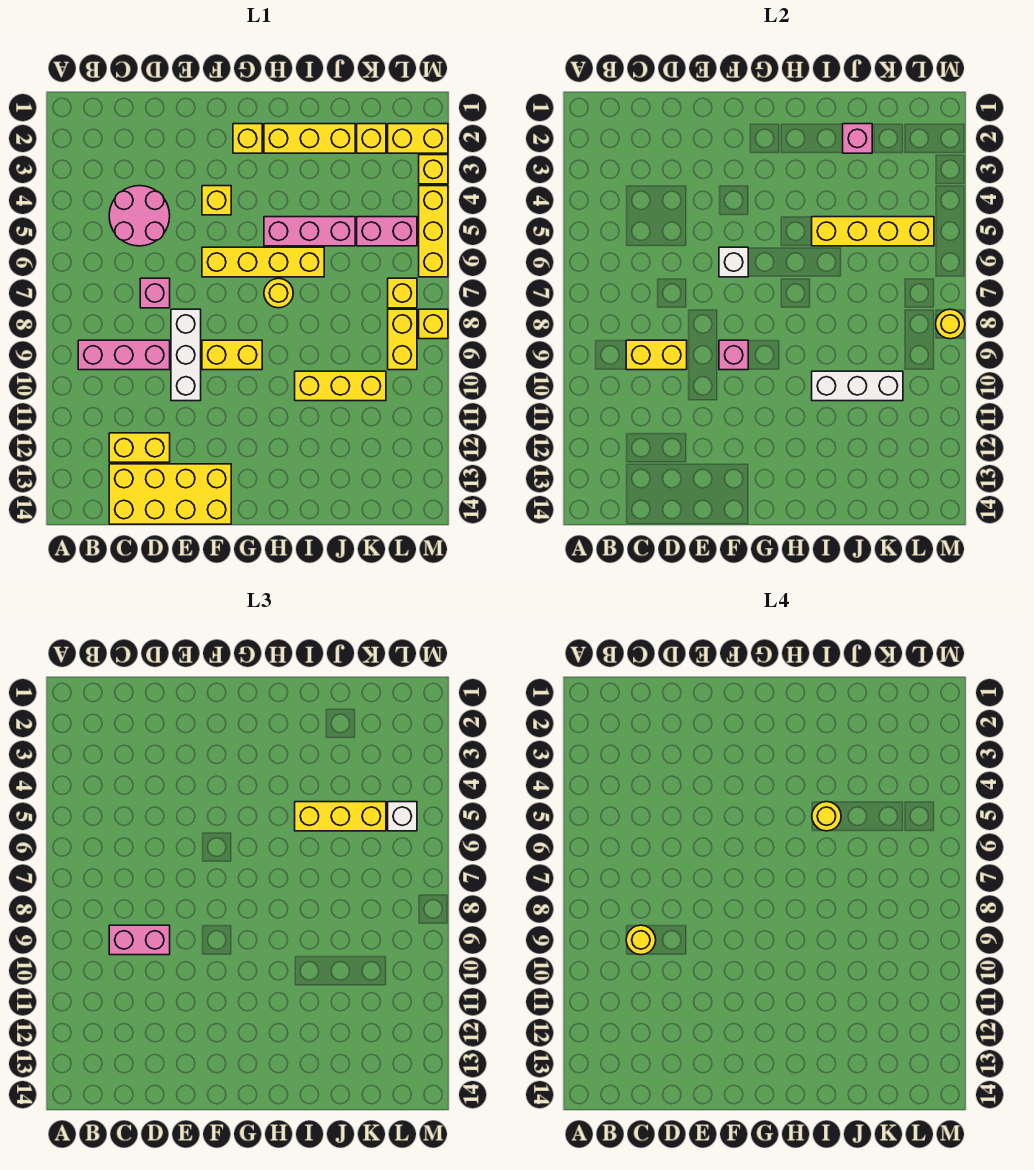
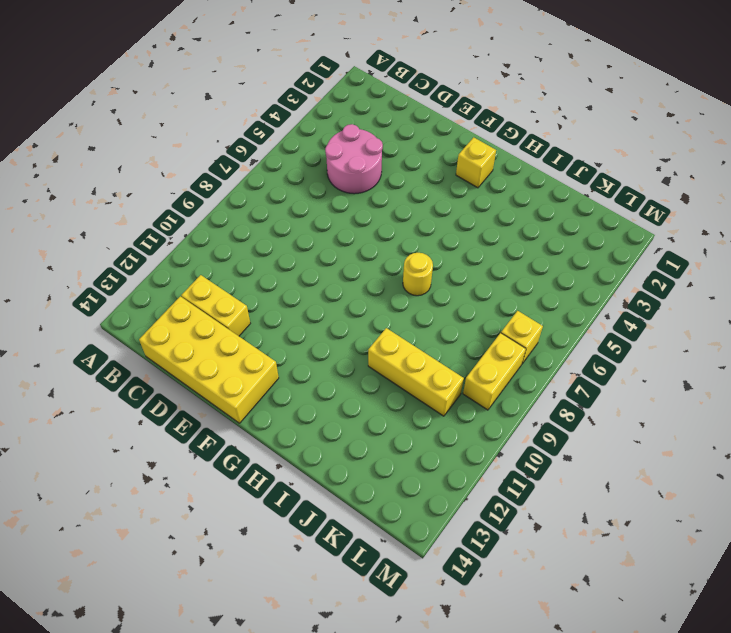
none -> pink 1x3 brick [78,340,170,370]
none -> pink 1x1 brick [140,278,170,308]
none -> white 1x3 brick [171,309,201,401]
none -> yellow 1x1 brick [202,186,231,215]

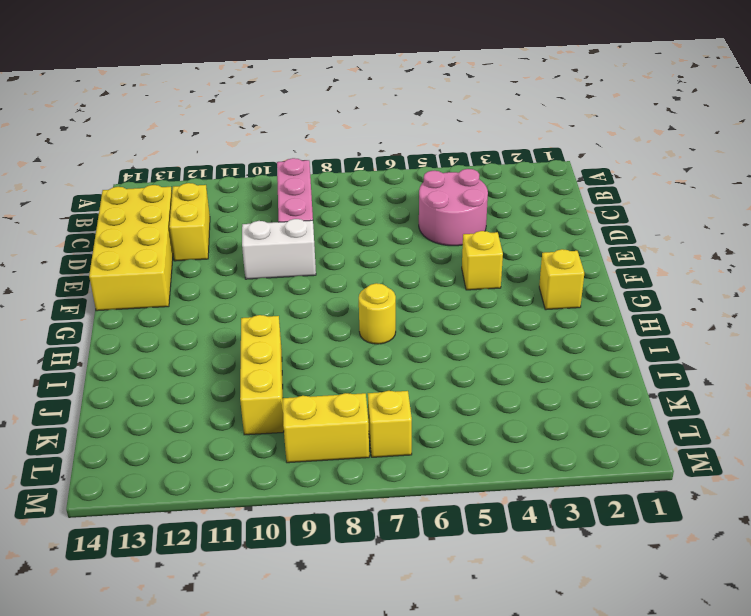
white 1x2 brick [242,219,316,279] -> white 1x3 brick [171,309,201,401]
none -> pink 1x1 brick [140,278,170,308]
none -> yellow 1x4 brick [202,247,324,277]
none -> yellow 1x2 brick [202,340,262,370]
none -> yellow 1x3 brick [264,124,355,153]

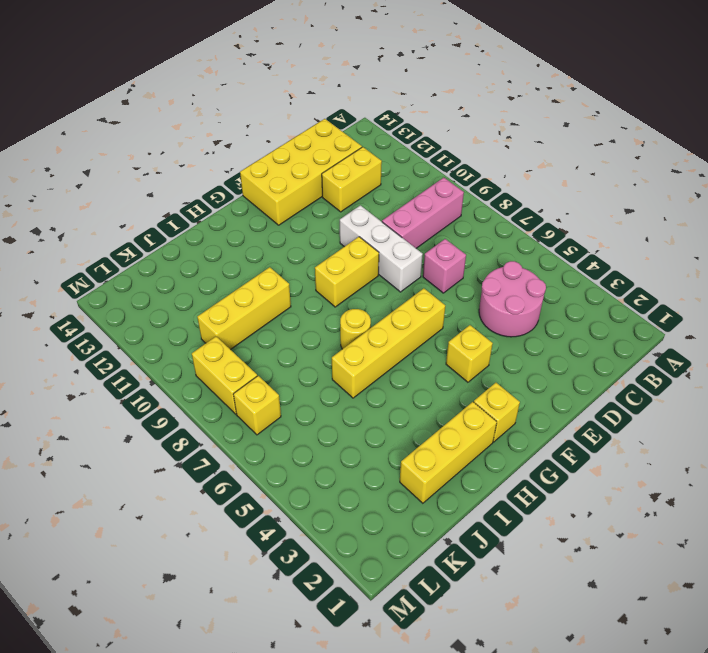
none -> pink 1x3 brick [264,217,355,246]
none -> yellow 1x1 brick [357,124,386,153]
none -> pink 1x2 brick [357,217,417,246]
none -> yellow 1x2 brick [388,124,448,153]

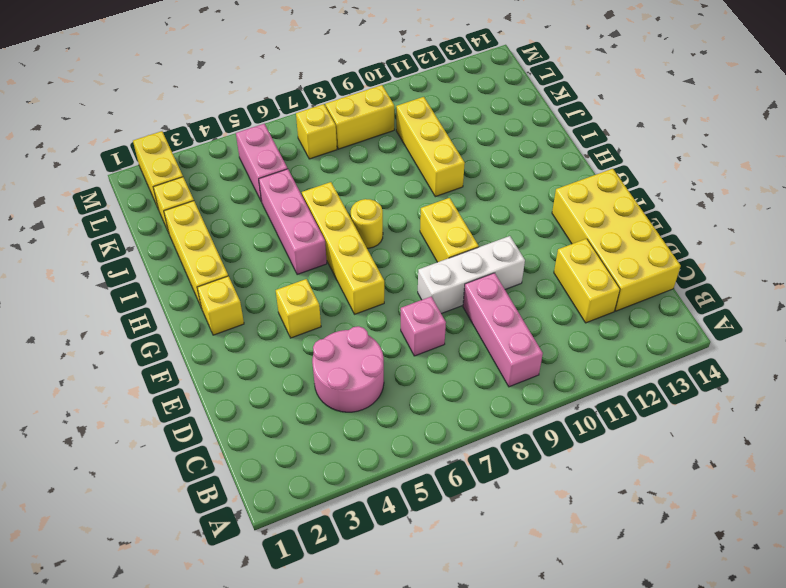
none -> yellow 1x1 brick [419,155,448,184]
none -> yellow 1x3 brick [419,186,448,277]
none -> yellow 1x1 brick [419,309,448,339]
none -> yellow 1x2 brick [626,340,687,370]

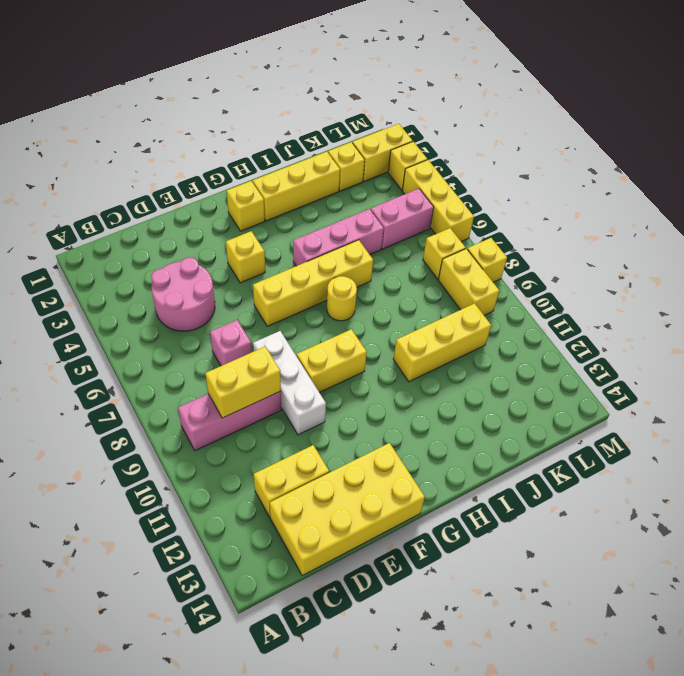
none -> white 1x1 brick [719,247,748,277]
none -> pink 1x1 brick [719,340,748,370]
none -> yellow 1x4 brick [812,217,934,246]
none -> white 1x3 brick [812,371,903,401]

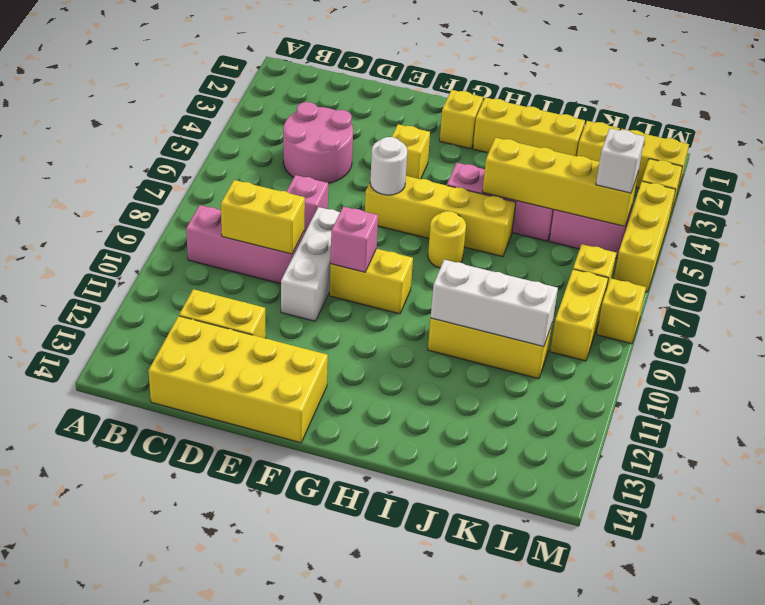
white 1x1 round brick [370,137,407,195] -> white 1x1 brick [719,247,748,277]
none -> pink 1x1 brick [843,124,872,153]
none -> yellow 1x1 round brick [936,309,965,339]
none -> pink 1x2 brick [109,925,170,955]
none -> yellow 1x3 brick [295,802,386,831]

